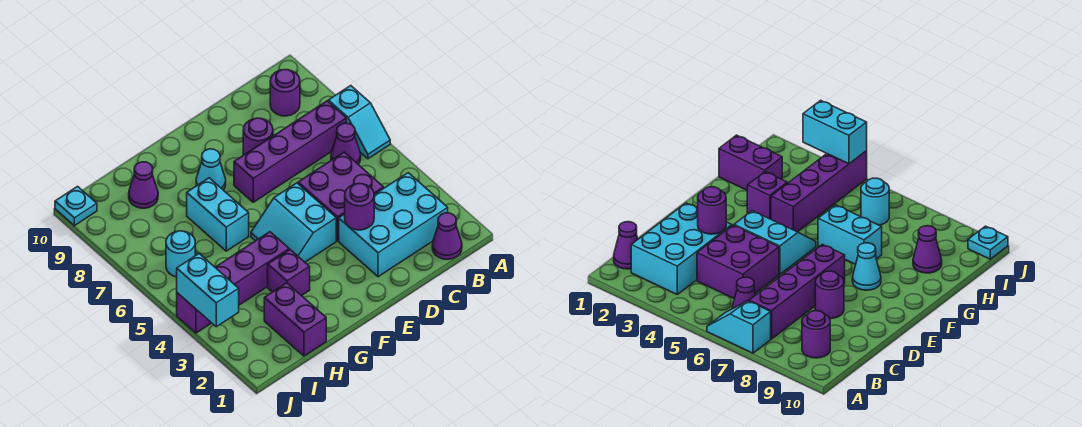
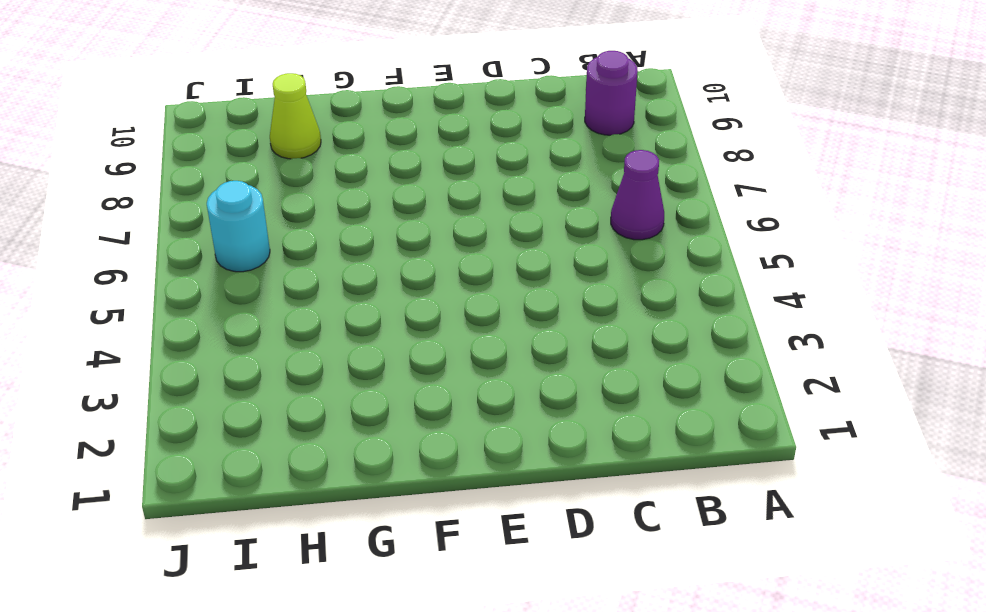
lime 1x1 cone [270,73,321,159] -> purple 1x1 cone [129,162,158,208]
none -> cyan 1x2 slope [328,86,390,159]
none -> purple 1x1 cone [432,213,462,259]
none -> cyan 2x3 brick [339,173,448,277]

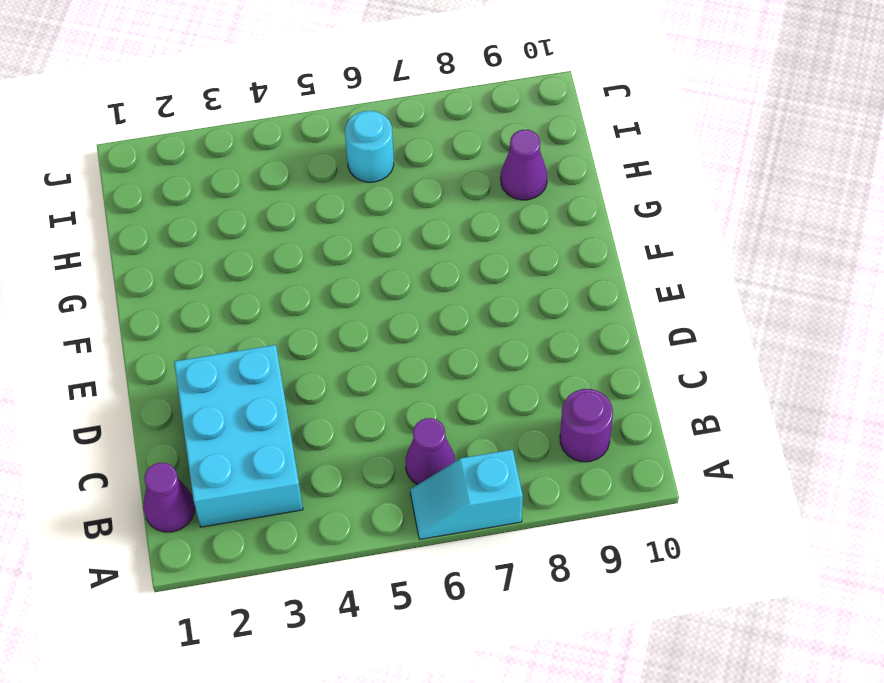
none -> purple 1x4 brick [234,101,346,202]
none -> purple 2x2 brick [298,152,384,241]
none -> purple 1x1 round brick [243,118,273,155]

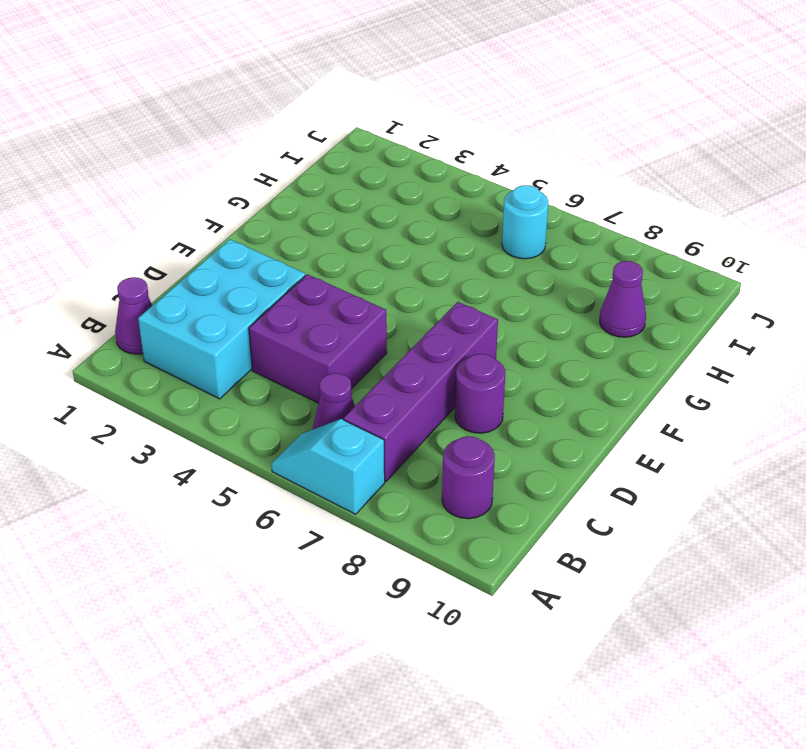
none -> cyan 2x2 slope [251,183,336,262]
none -> cyan 1x1 cone [196,149,226,190]
none -> purple 1x1 brick [268,250,310,296]

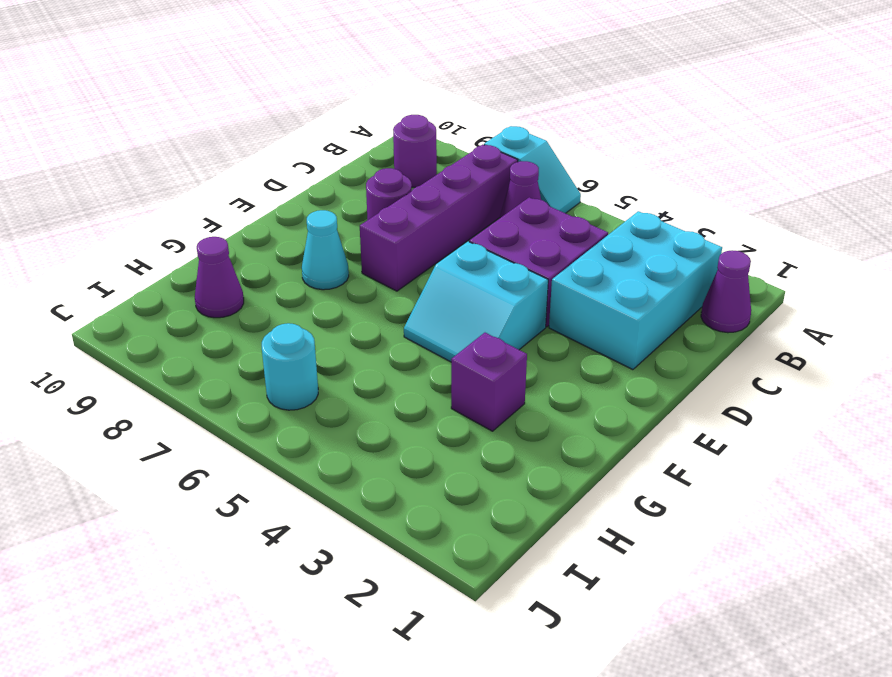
none -> purple 1x4 brick [177,232,289,333]
none -> cyan 1x2 brick [187,178,249,251]
none -> purple 1x2 brick [264,283,326,356]

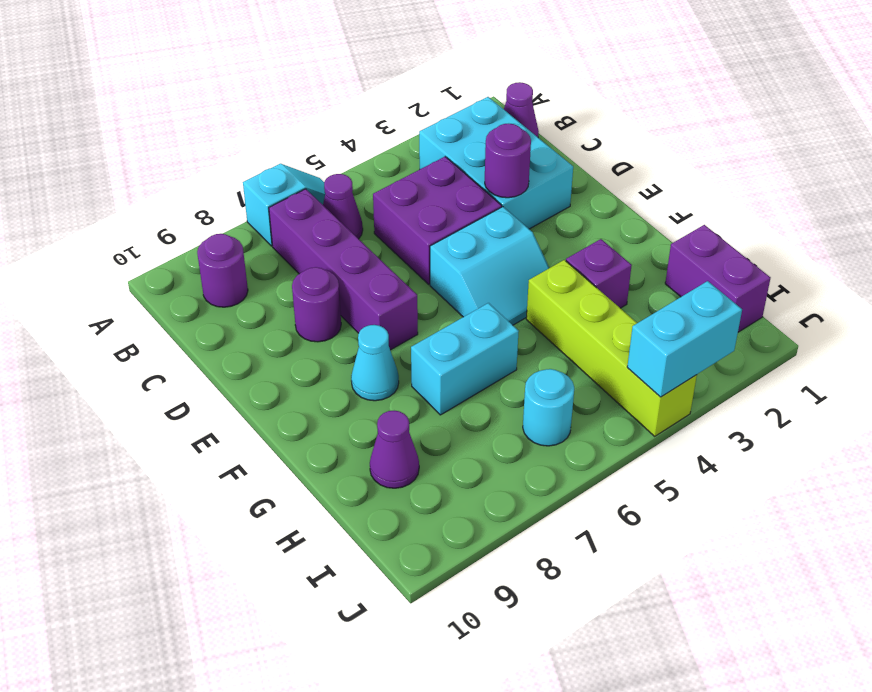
lime 1x4 brick [526,260,697,436] -> purple 1x4 brick [177,232,289,333]
purple 1x2 brick [665,225,771,332] -> purple 1x2 brick turned to [264,283,326,356]
none -> cyan 1x1 plate [55,186,97,226]

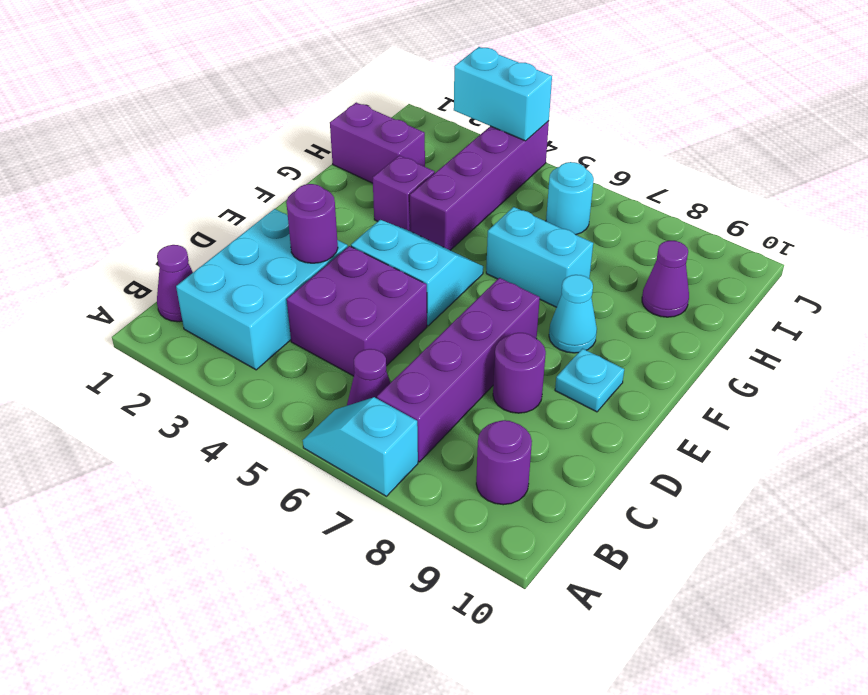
cyan 1x1 plate [555,349,624,412] -> cyan 1x1 plate moved to [55,186,97,226]

